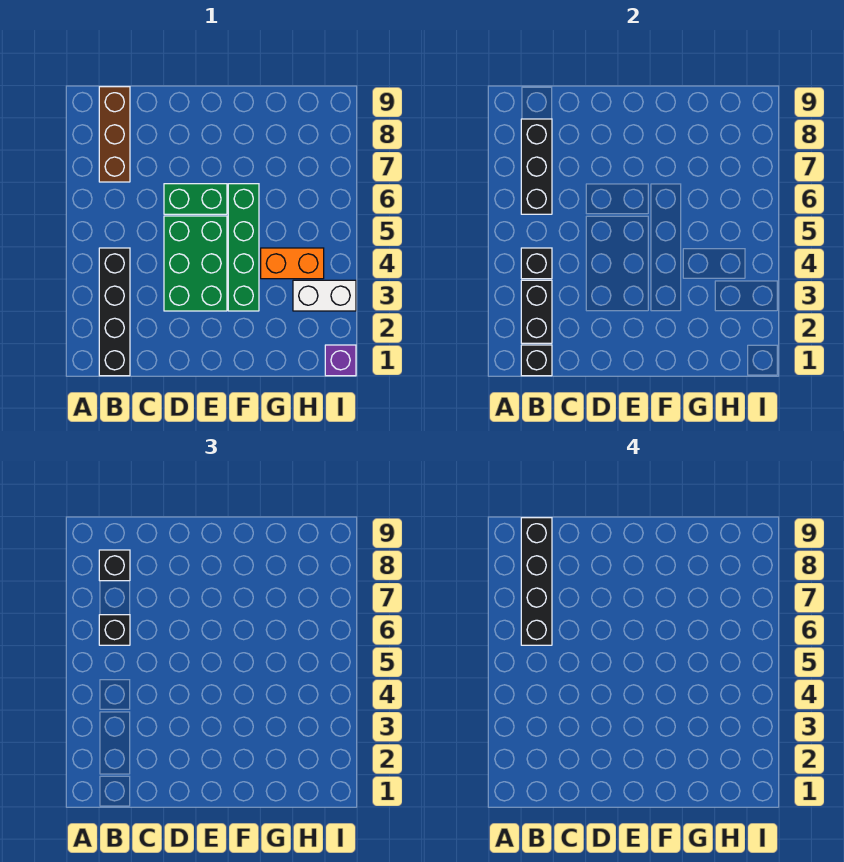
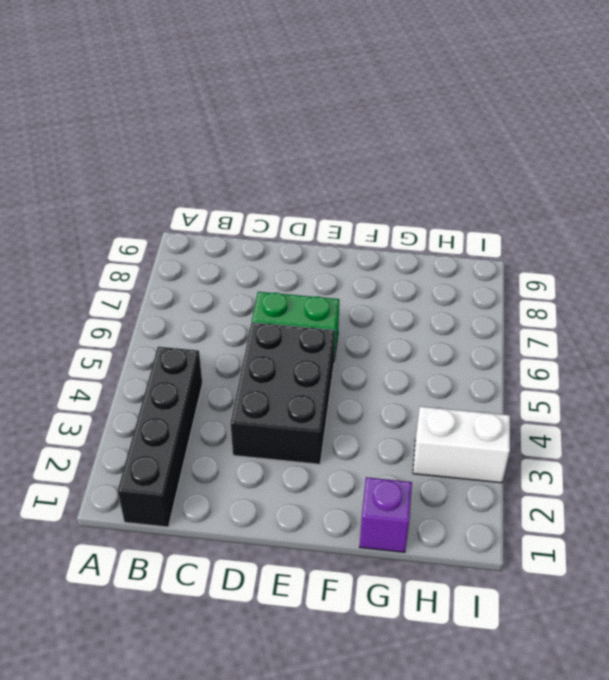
black 2x3 brick [231,323,335,464] -> green 2x3 brick [164,216,227,311]
purple 1x1 brick [360,477,412,552] -> purple 1x1 brick moved to [325,345,356,376]
none -> brown 1x3 brick [99,87,130,182]
none -> green 1x4 brick [228,184,259,311]
none -> orange 1x2 brick [261,248,324,279]

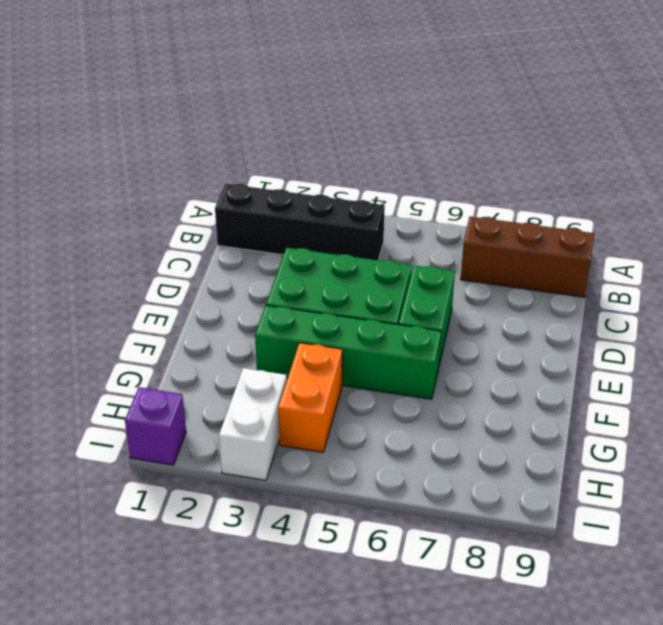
none -> black 1x1 brick [521,345,552,376]
none -> black 1x2 brick [521,280,552,343]
none -> black 1x1 brick [521,248,552,279]

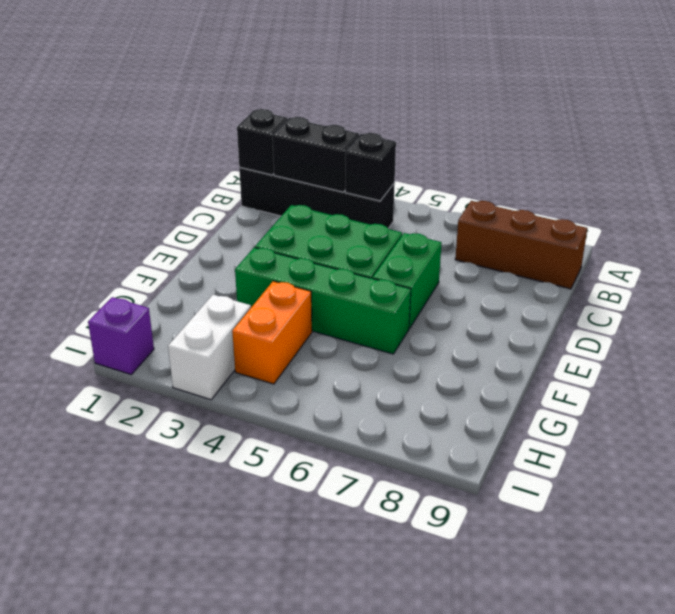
none -> black 1x3 brick [521,119,552,214]
none -> black 1x1 brick [99,615,130,645]
none -> black 1x1 brick [99,550,130,581]

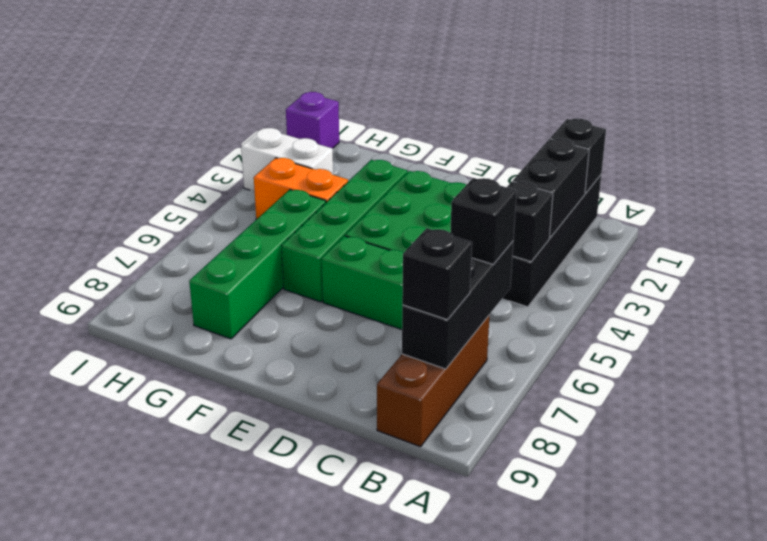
green 1x4 brick [189,190,326,339] -> none
none -> black 1x4 brick [521,518,552,645]

